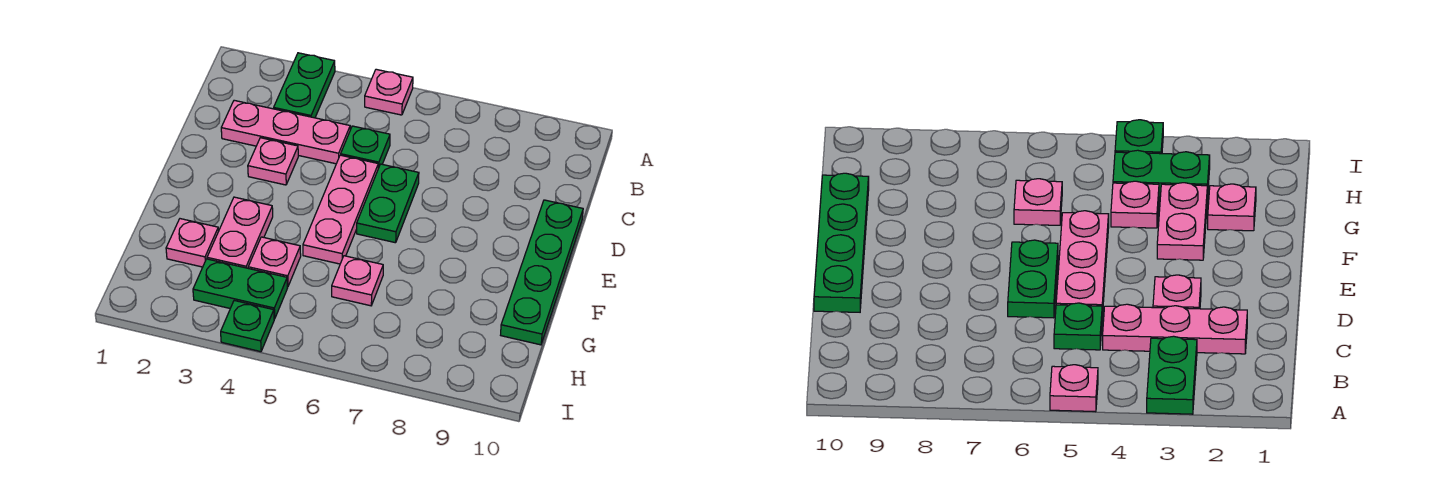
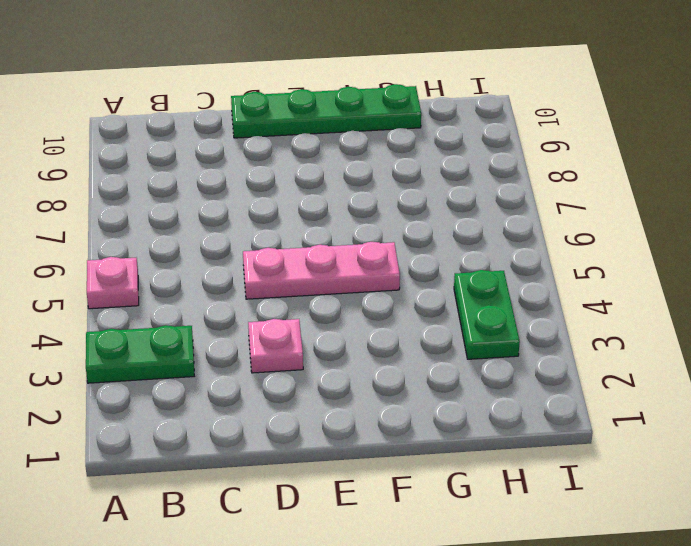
none -> pink 1x3 plate [221,100,350,164]
none -> green 1x1 plate [341,126,390,168]
none -> green 1x2 plate [357,164,419,243]

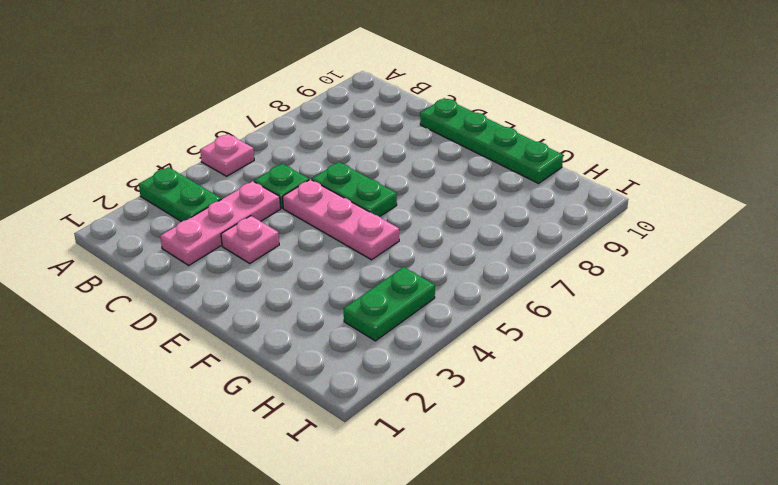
none -> pink 1x2 plate [207,197,273,268]
none -> pink 1x1 plate [166,219,219,267]
none -> pink 1x1 plate [248,237,301,287]

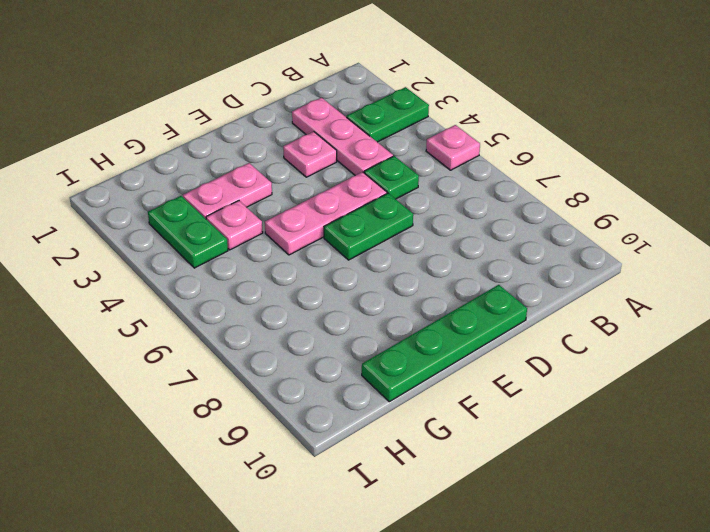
none -> pink 1x1 plate [166,219,219,267]
none -> pink 1x1 plate [332,256,383,306]
none -> green 1x1 plate [221,301,274,352]

